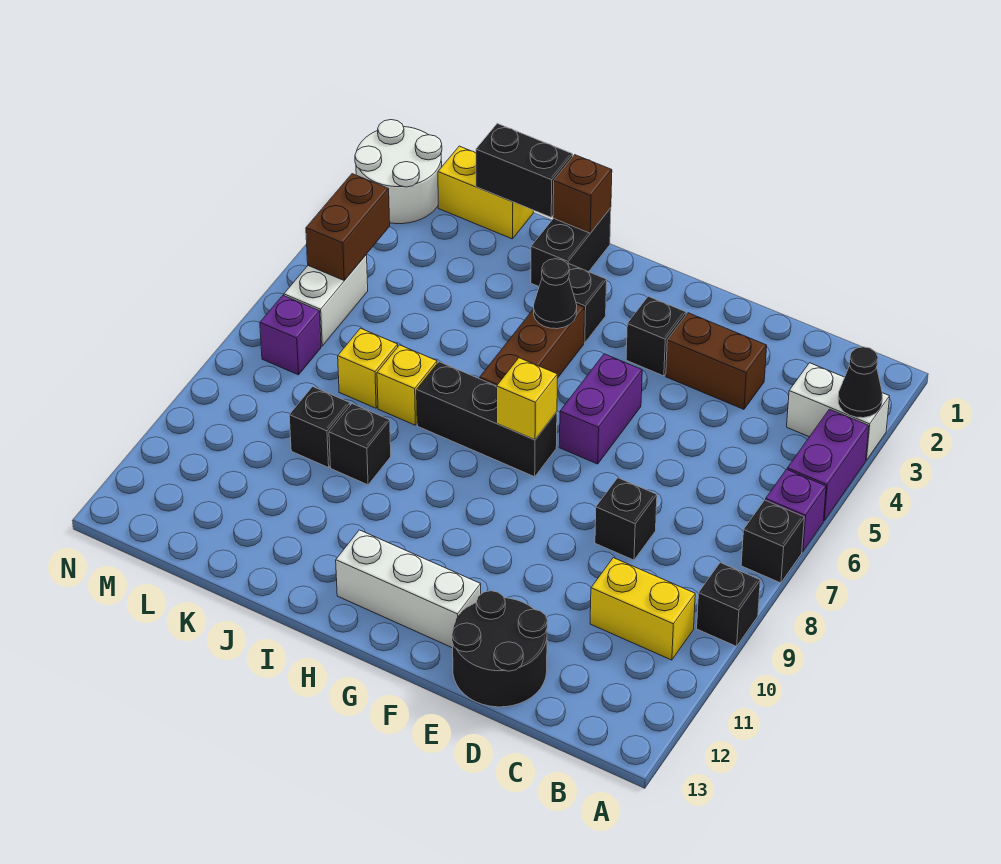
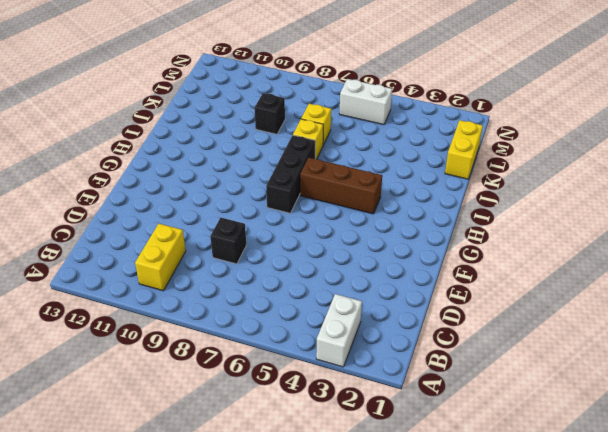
none -> purple 1x2 brick [787,409,869,521]
none -> purple 1x1 brick [766,469,826,552]
none -> black 1x1 brick [741,500,804,583]
none -> black 1x1 brick [697,562,760,646]

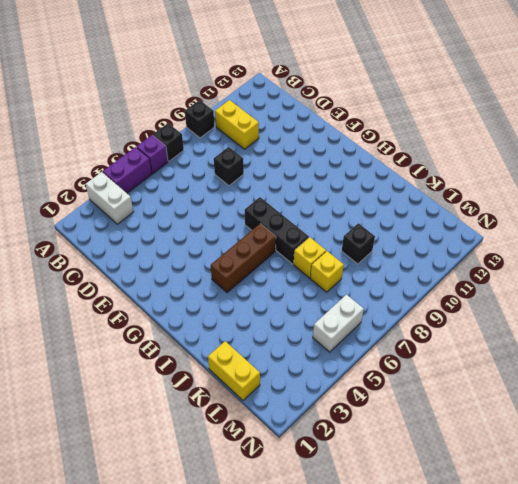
none -> brown 1x2 brick [666,313,767,409]
none -> black 2x2 round brick [452,591,547,707]
none -> black 1x1 brick [626,296,686,376]
none -> purple 1x2 brick [559,354,642,464]

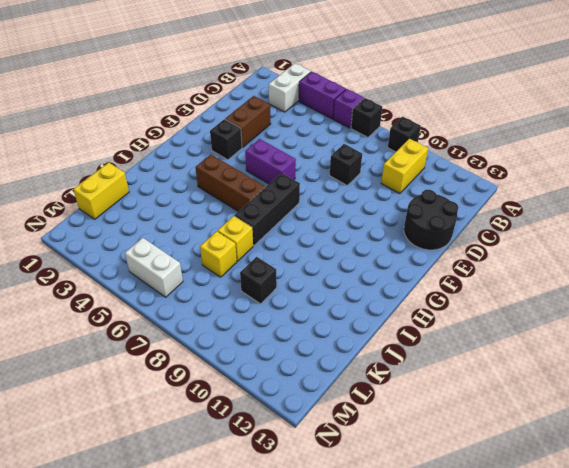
none -> white 1x3 brick [336,530,481,648]
none -> black 1x1 brick [568,264,607,343]
none -> black 1x2 brick [531,208,611,286]
none -> black 1x1 brick [329,404,391,485]

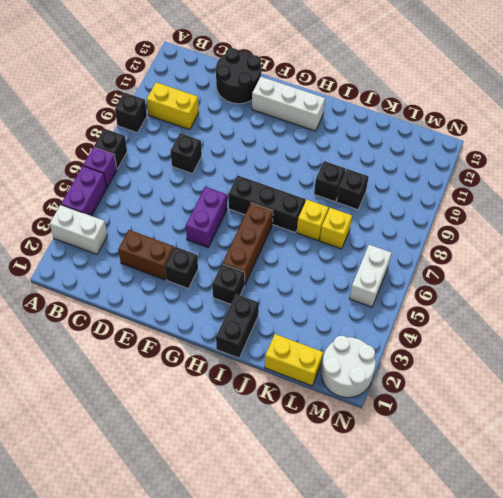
none -> purple 1x1 brick [260,296,321,375]
none -> black 1x1 cone [838,347,882,418]
none -> yellow 1x1 brick [497,358,558,440]
none -> black 1x1 cone [534,259,577,329]

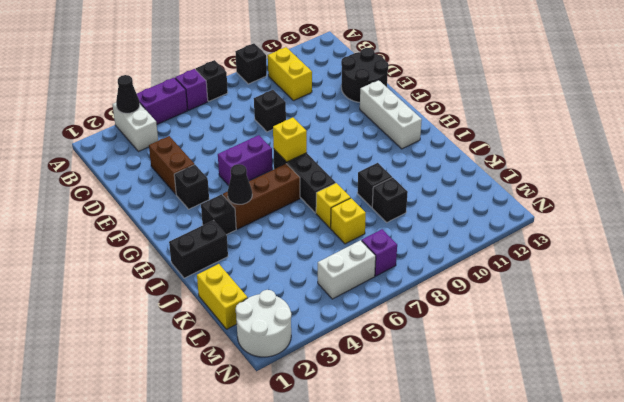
none -> brown 1x1 brick [553,155,612,233]
none -> black 1x2 brick [476,124,573,217]
none -> brown 1x2 brick [306,174,390,280]

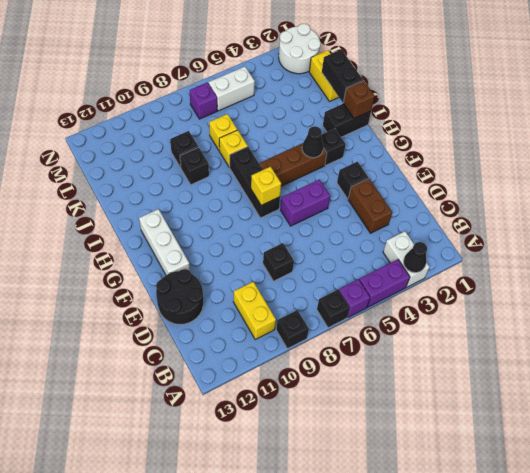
none -> brown 1x2 brick [306,174,390,280]

